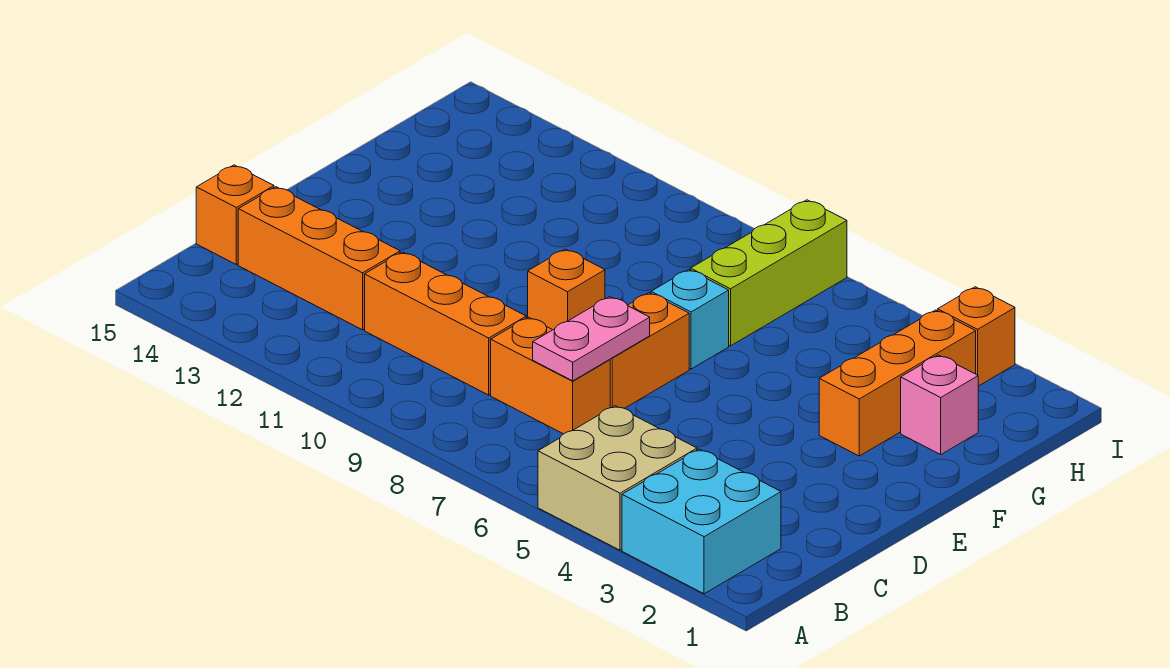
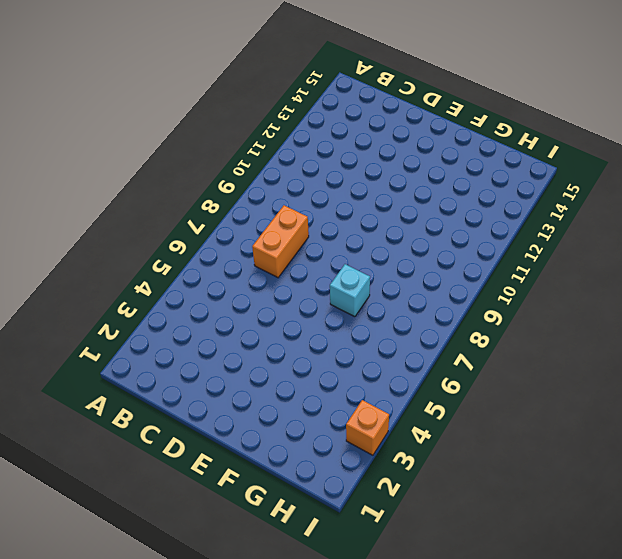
none -> cyan 2x2 brick [622,449,781,594]
none -> tan 2x2 brick [538,406,697,550]
none -> orange 1x3 brick [365,252,526,395]

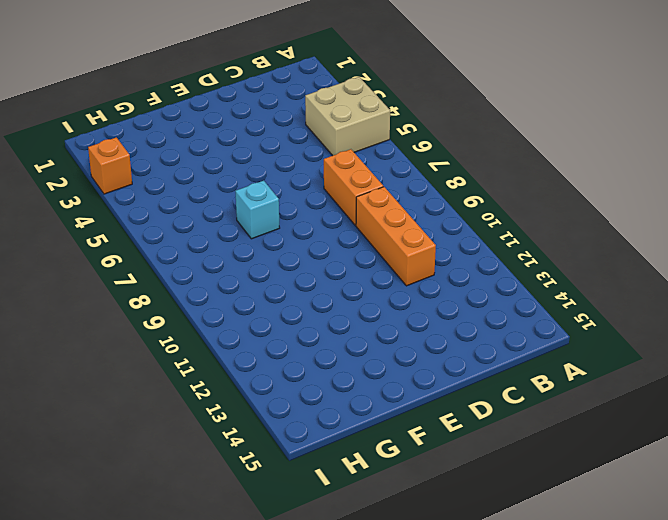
none -> cyan 2x2 brick [622,449,781,594]
none -> orange 1x3 brick [238,187,400,330]
none -> orange 1x1 brick [196,165,274,265]

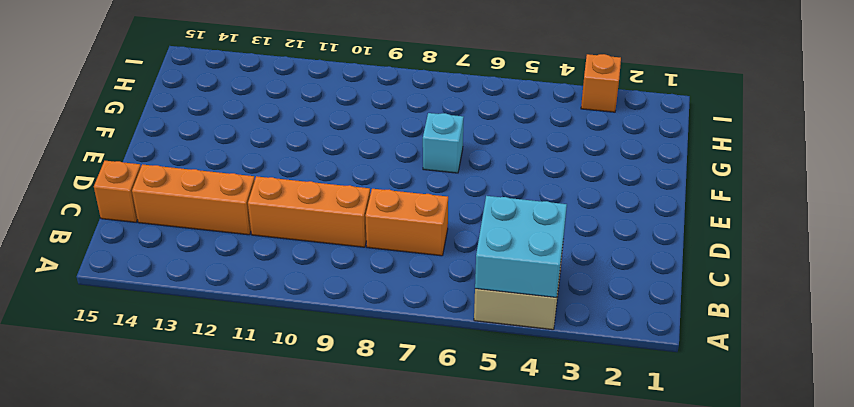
cyan 2x2 brick [475,196,567,298] -> cyan 2x2 brick moved to [622,449,781,594]
none -> orange 1x2 brick [610,293,689,408]
none -> orange 1x1 brick [528,249,605,330]
none -> orange 1x3 brick [819,310,976,456]

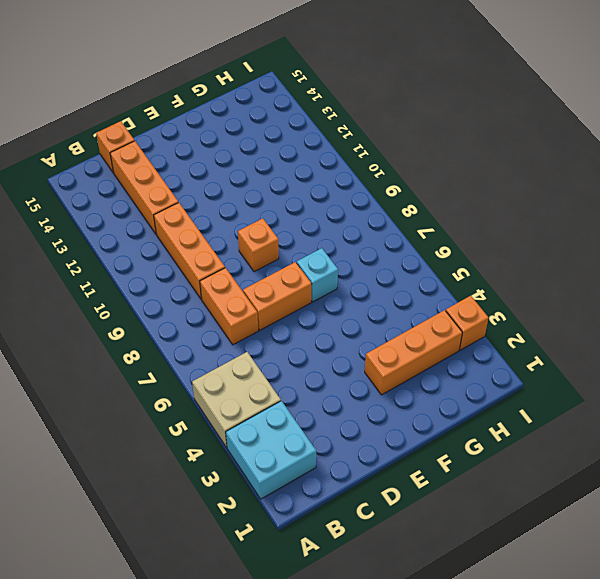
none -> pink 1x1 brick [901,355,978,454]
none -> lime 1x3 brick [691,200,847,346]
none -> pink 1x2 plate [533,297,650,381]

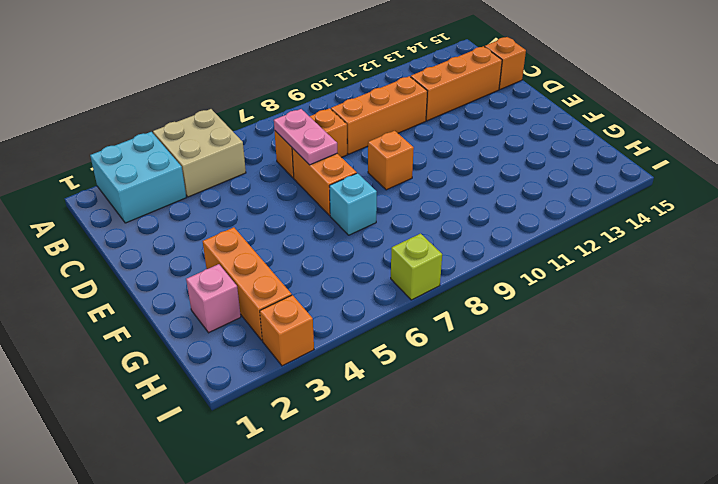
lime 1x1 brick [391,234,442,300] -> lime 1x3 brick [691,200,847,346]

